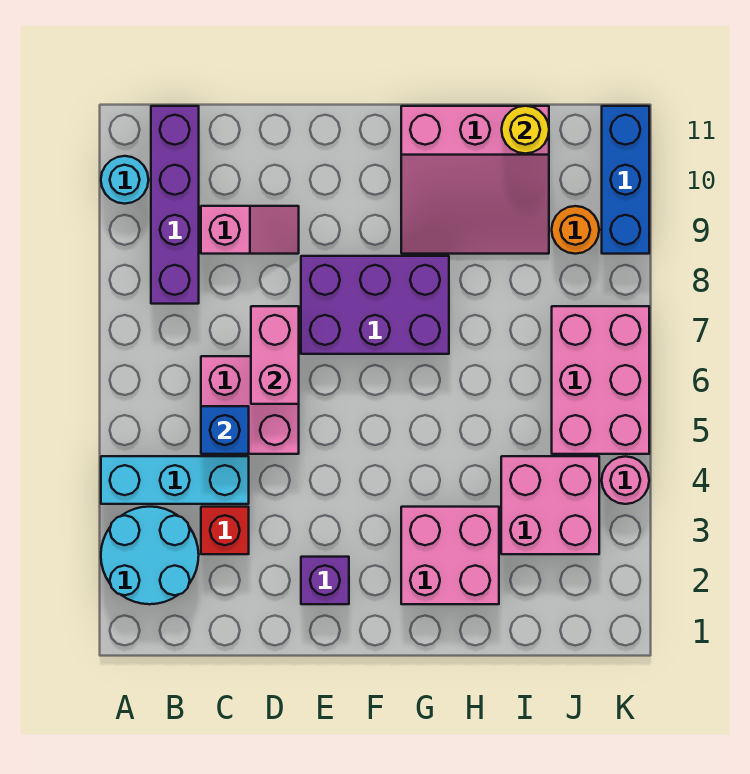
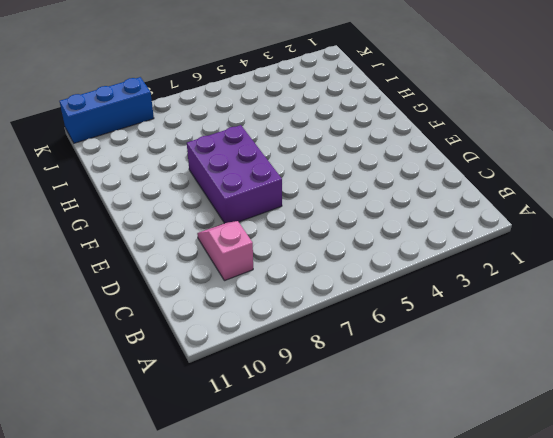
none -> cyan 2x2 round brick [101,507,199,604]
none -> cyan 1x3 brick [101,456,249,504]
none -> cyan 1x1 round brick [101,156,148,204]

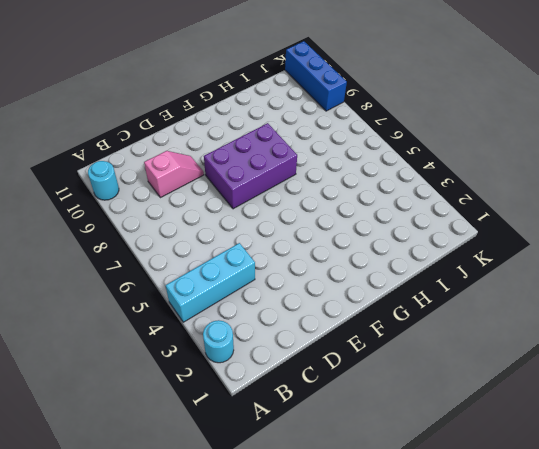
cyan 1x1 round brick [203,320,234,363] -> cyan 2x2 round brick [101,507,199,604]
none -> purple 1x4 brick [151,106,199,304]
none -> red 1x1 brick [201,507,249,554]
none -> pink 2x2 brick [201,356,299,454]

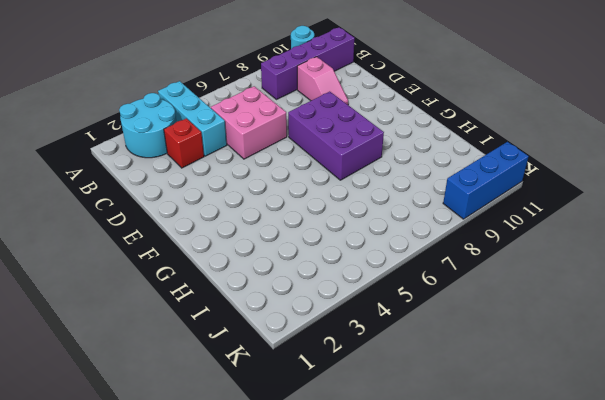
none -> purple 1x1 brick [301,557,349,604]
none -> pink 2x2 brick [401,507,499,604]
none -> pink 3x3 slope [401,106,549,254]

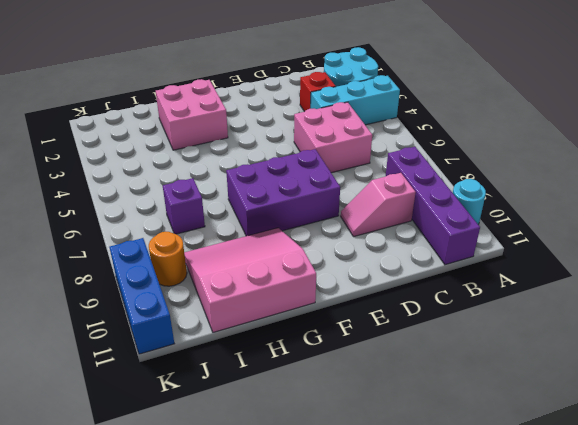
purple 1x1 brick [163,178,205,234] -> purple 1x1 brick moved to [301,557,349,604]
none -> pink 2x2 brick [501,456,599,554]
none -> pink 2x3 brick [552,306,649,454]
none -> pink 1x1 round brick [602,456,649,504]

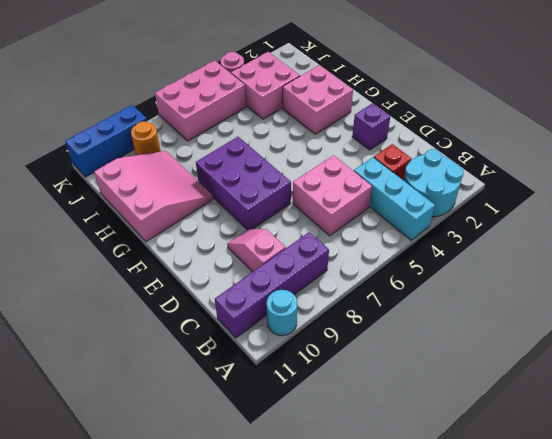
none -> blue 1x1 brick [201,406,249,454]
none -> pink 1x2 brick [251,306,299,404]
none -> yellow 1x1 round brick [502,106,549,154]

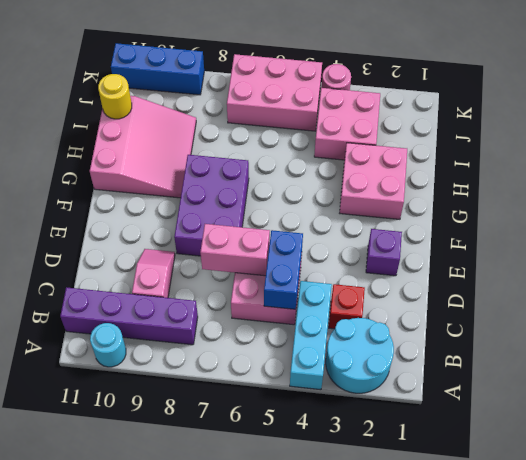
blue 1x2 brick [264,230,303,309] -> blue 1x1 brick [201,406,249,454]
none -> orange 1x1 round brick [552,206,599,254]

